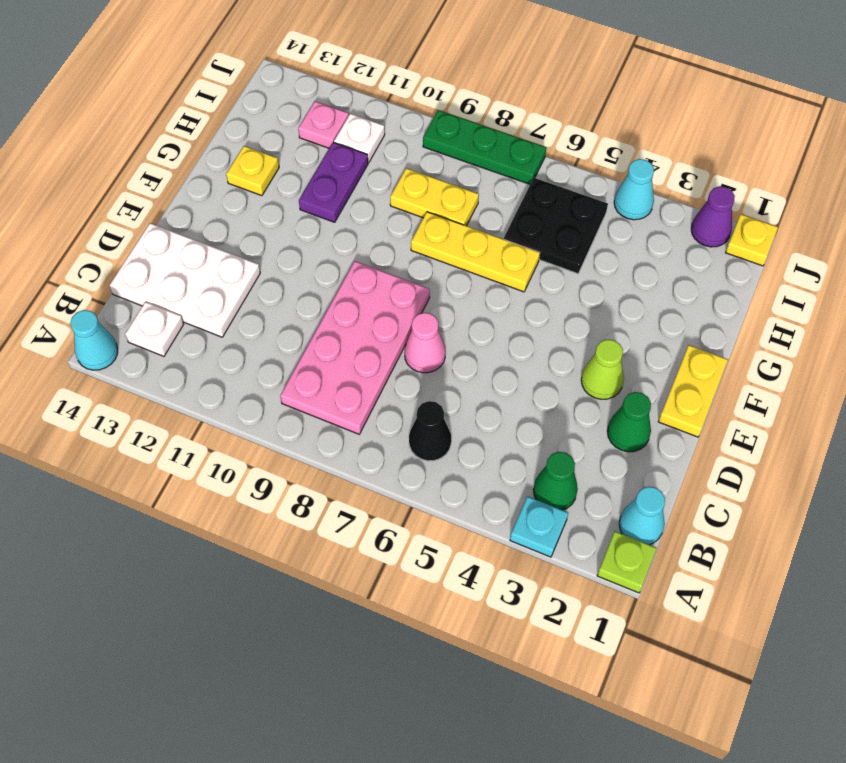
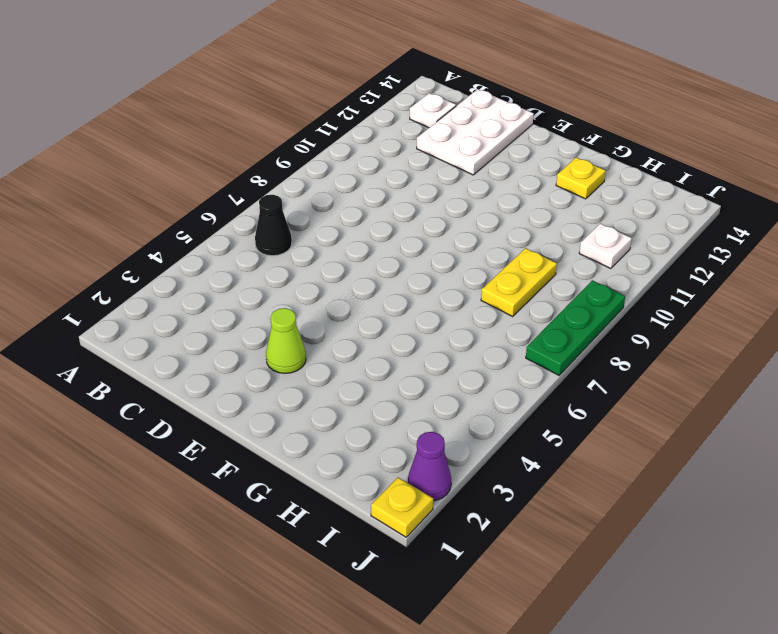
none -> lime 1x1 plate [597,531,657,593]
none -> cyan 1x1 plate [510,496,568,557]
none -> cyan 1x1 cone [70,310,118,370]

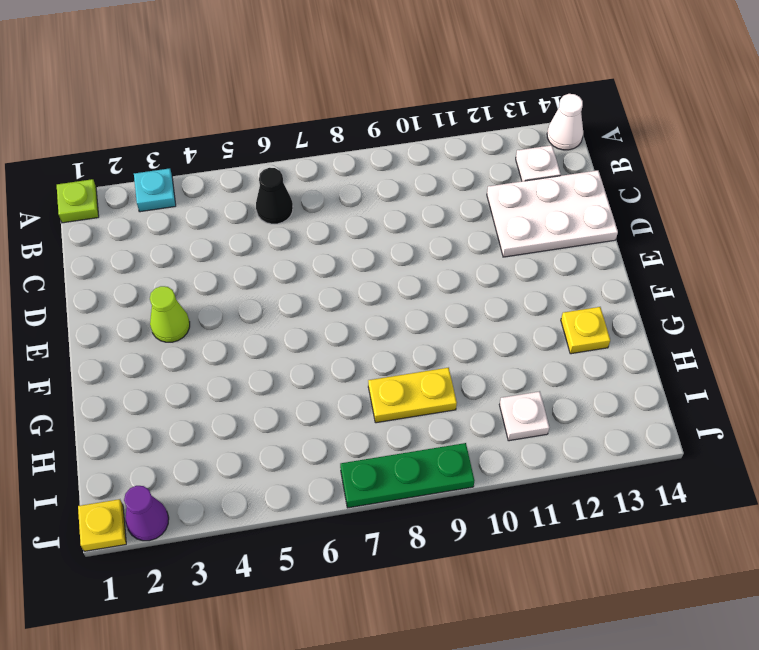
white 1x1 cone [547,94,583,150] -> cyan 1x1 cone [70,310,118,370]
none -> cyan 1x1 cone [619,487,665,545]
none -> green 1x1 cone [533,452,578,510]
none -> pink 2x4 plate [280,261,430,434]

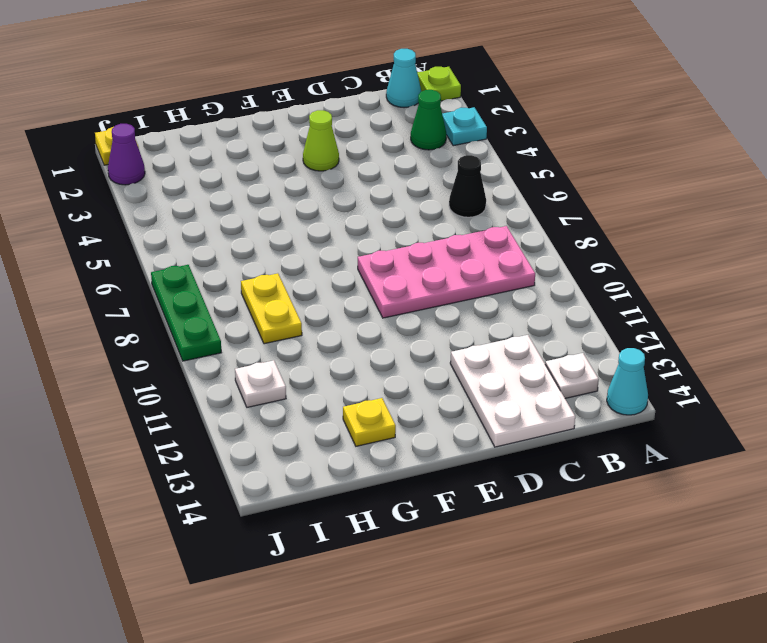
none -> green 1x1 cone [607,392,651,452]
none -> pink 1x1 cone [405,313,446,373]
none -> yellow 1x2 plate [658,345,728,437]

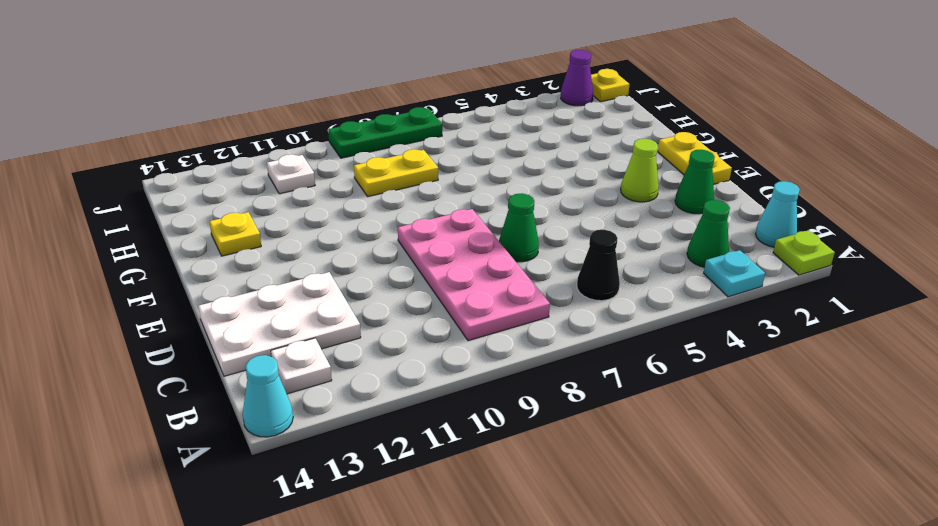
green 1x1 cone [499,193,539,262] -> pink 1x1 cone [405,313,446,373]
none -> yellow 1x3 plate [411,212,540,292]
none -> purple 1x2 plate [299,142,368,222]
none -> black 2x2 plate [504,178,608,274]

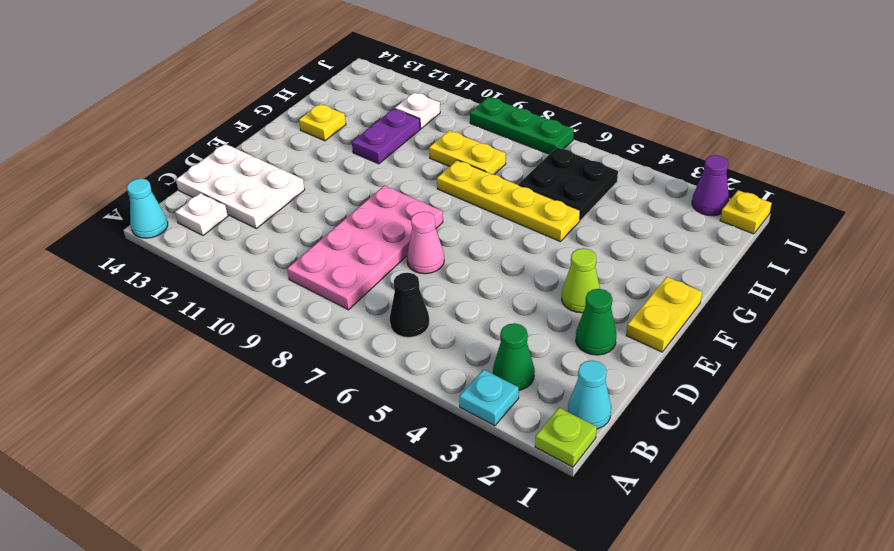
yellow 1x4 plate [437,160,580,242] -> yellow 1x3 plate [411,212,540,292]
none -> pink 1x1 plate [298,101,349,148]
none -> cyan 1x1 cone [614,159,654,220]

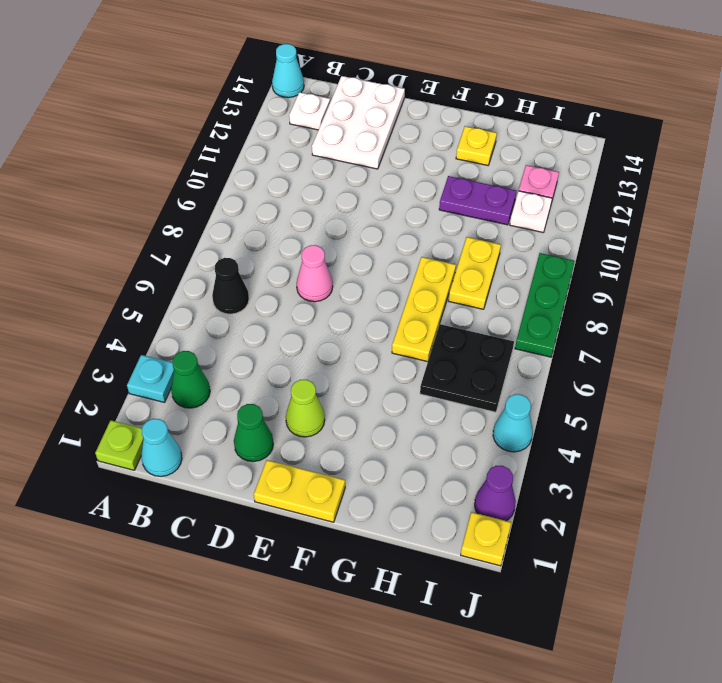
none -> pink 2x4 plate [280,261,430,434]

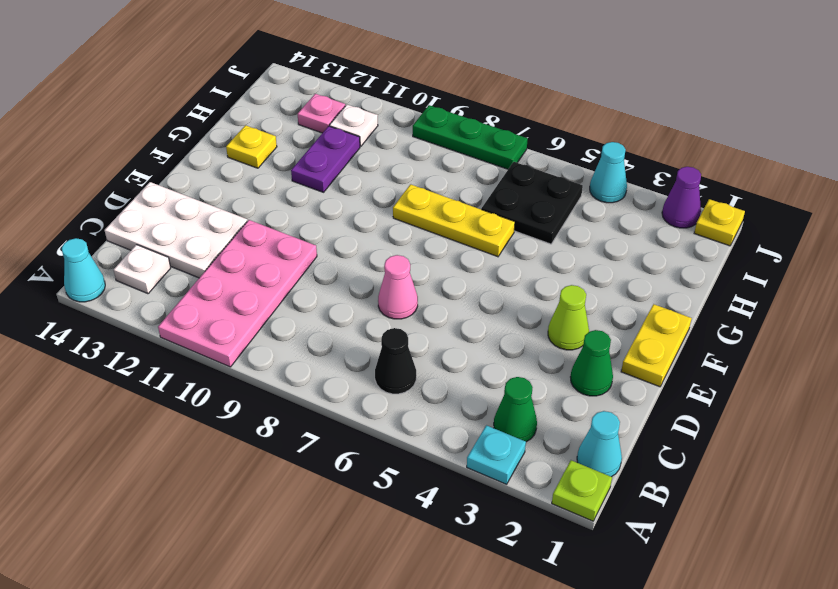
pink 2x4 plate [158,220,317,367] -> pink 2x4 plate moved to [280,261,430,434]
none -> yellow 1x2 plate [390,168,479,226]

